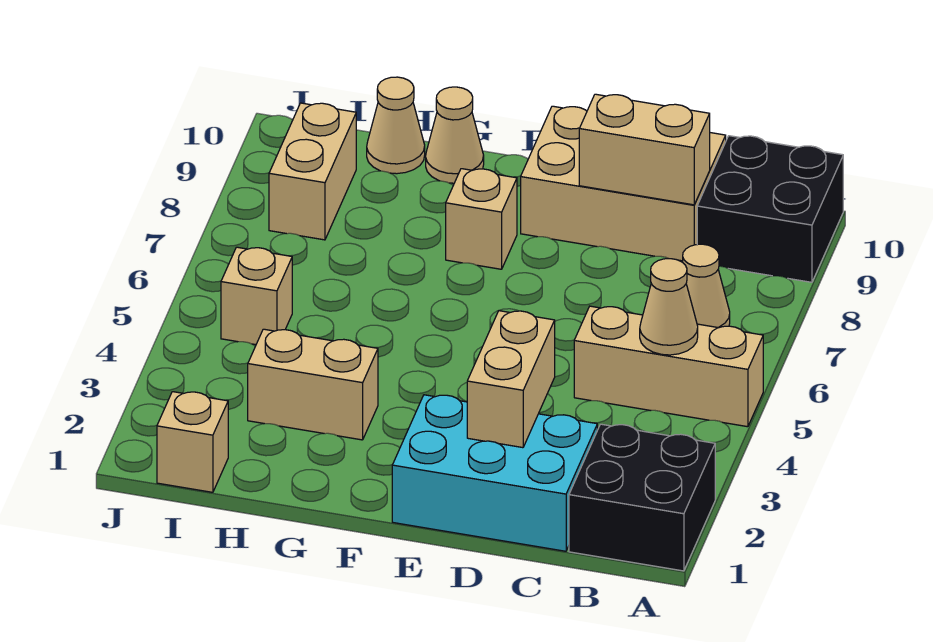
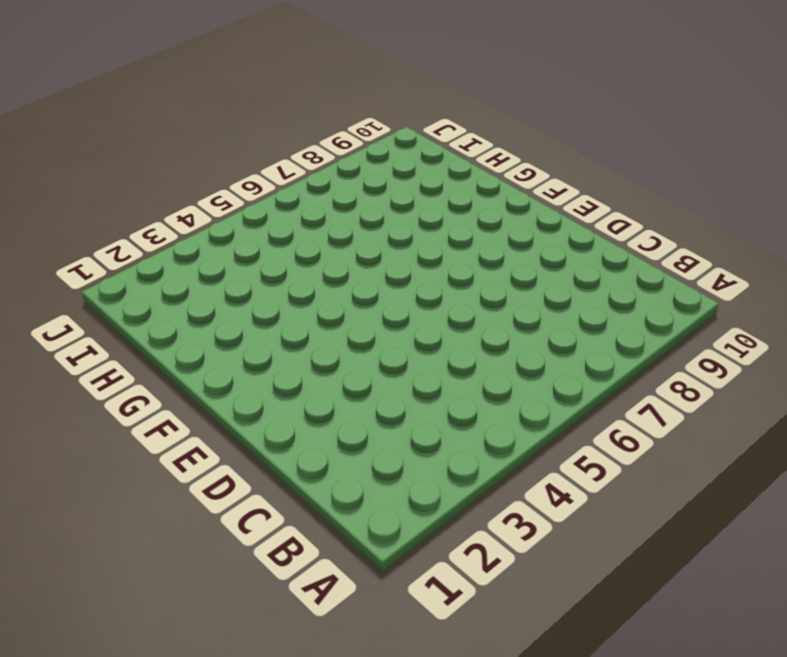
none -> black 2x2 brick [569,424,715,571]
none -> tan 1x3 brick [574,306,763,427]
none -> black 2x2 brick [697,136,843,282]

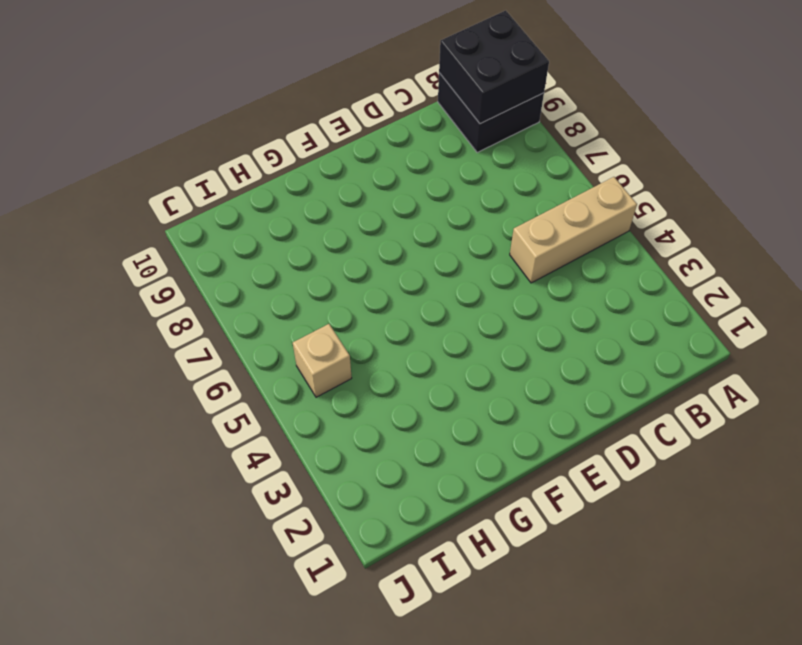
black 2x2 brick [439,10,549,124] -> black 2x2 brick moved to [569,424,715,571]
none -> tan 1x1 cone [683,244,730,328]
none -> cyan 2x3 brick [392,395,597,551]
none -> tan 2x3 brick [521,106,726,261]

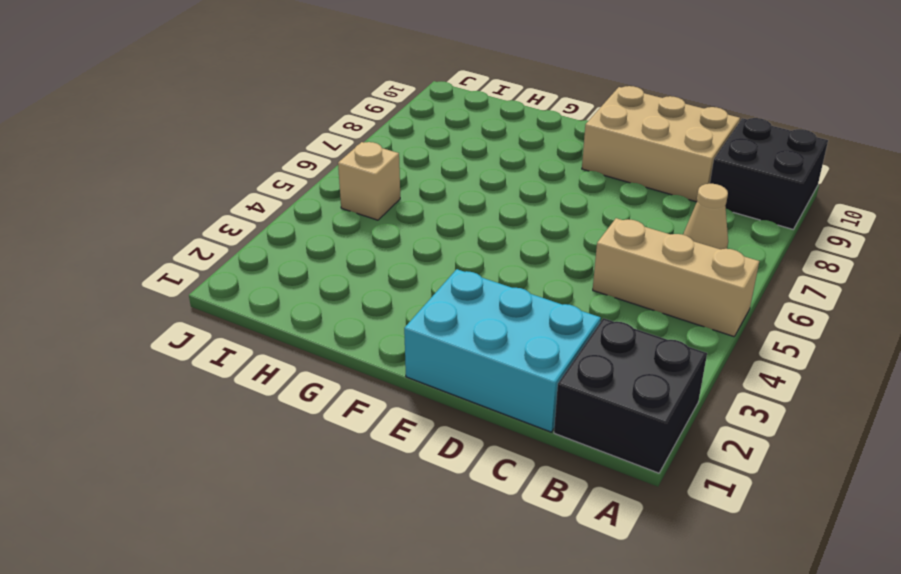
none -> tan 1x1 brick [446,169,517,269]
none -> tan 1x2 brick [248,329,378,440]
none -> tan 1x1 cone [426,87,484,183]

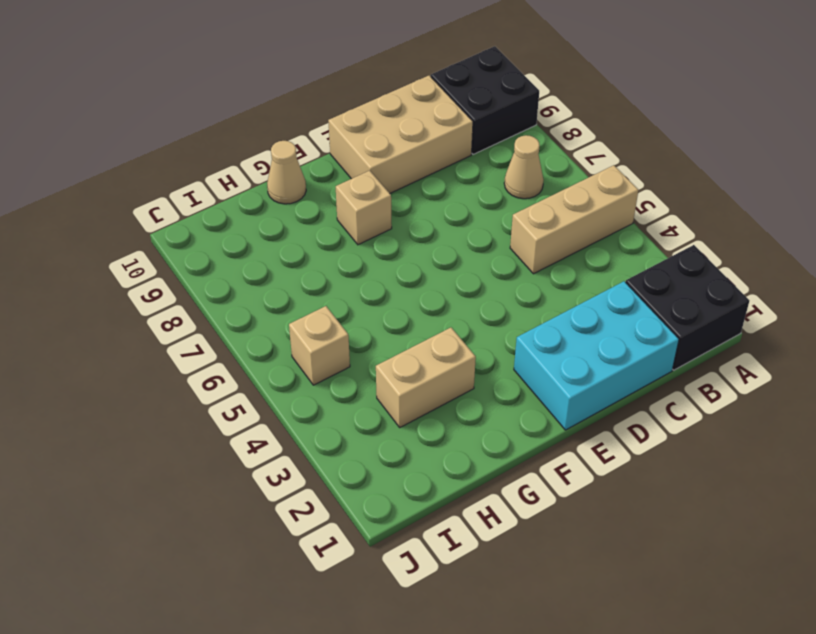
none -> tan 1x1 cone [367,77,425,174]
none -> tan 1x1 brick [157,392,228,492]
none -> tan 1x2 brick [269,103,356,240]

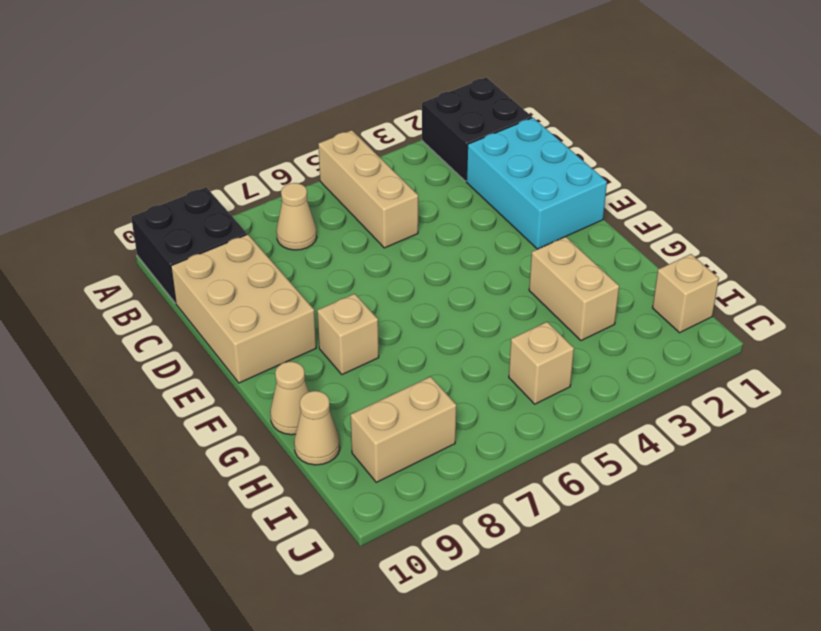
none -> tan 1x1 cone [640,259,698,355]
none -> tan 1x2 brick [579,94,710,205]
none -> tan 1x2 brick [467,311,555,448]

